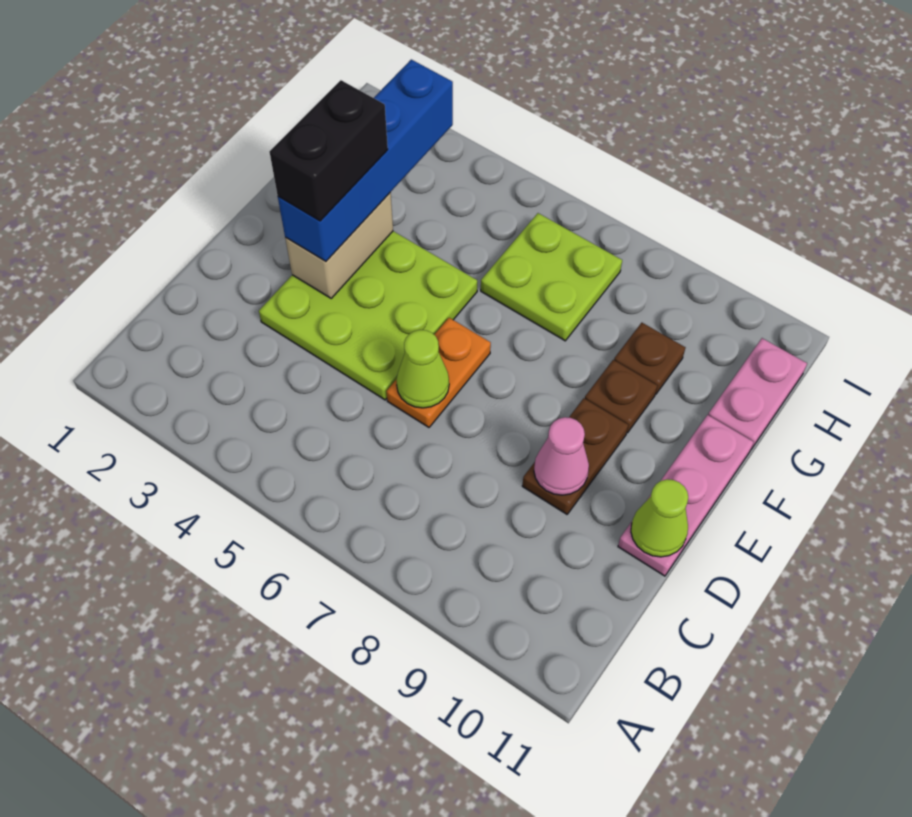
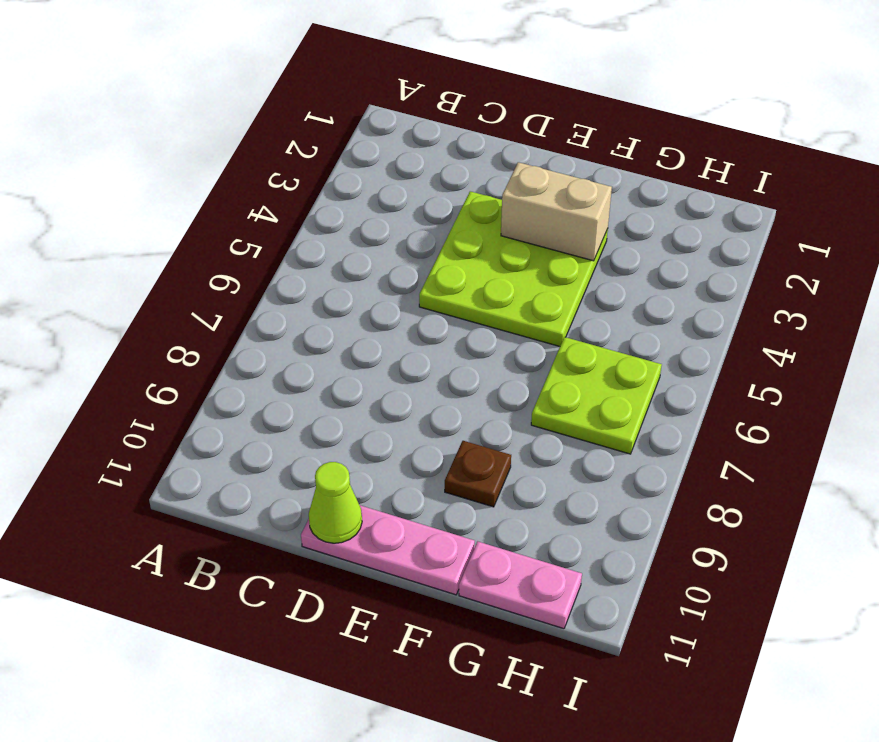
none -> orange 1x2 plate [386,318,491,427]
none -> brown 1x2 plate [522,398,628,514]
none -> brown 1x1 plate [614,323,686,394]

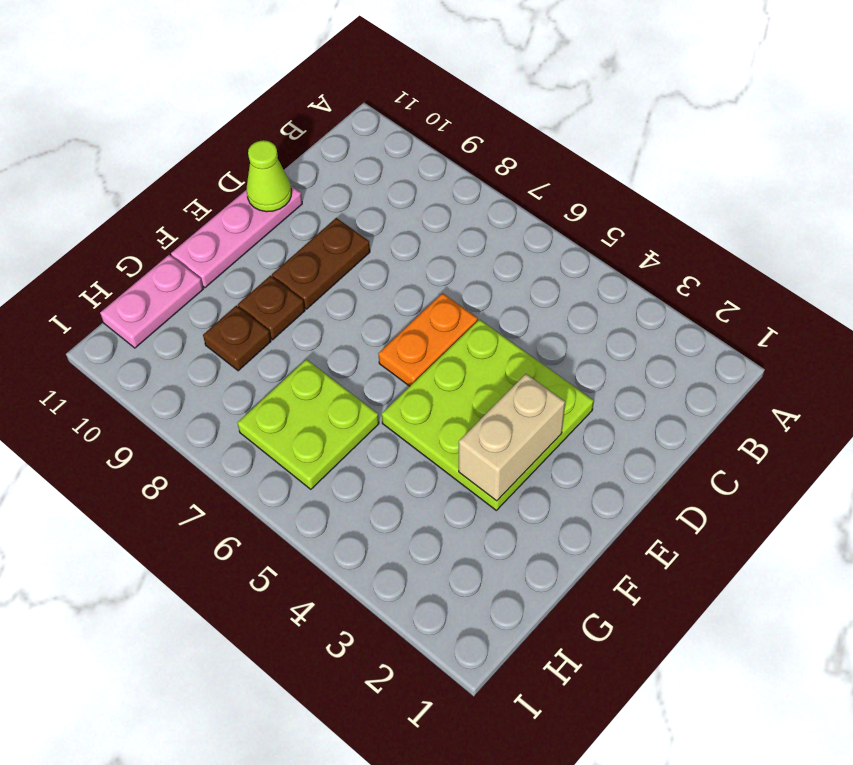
none -> lime 1x1 cone [396,330,449,408]
none -> pink 1x1 cone [534,417,589,495]
none -> blue 1x4 brick [278,60,453,261]

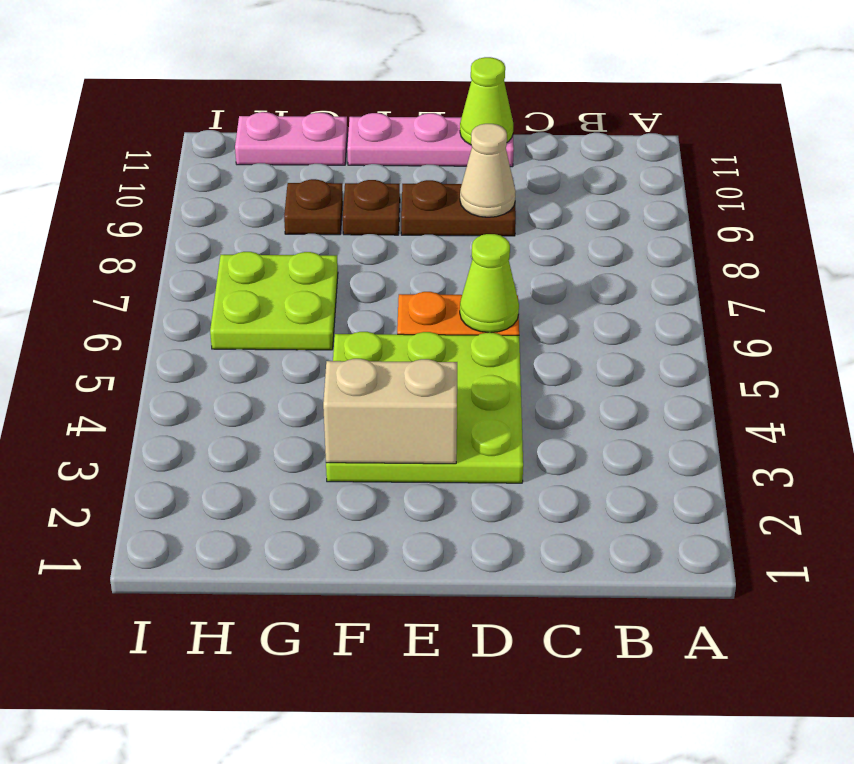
tan 1x1 cone [460,124,516,217] -> pink 1x1 cone [534,417,589,495]
none -> blue 1x4 brick [278,60,453,261]
none -> black 1x2 brick [270,80,388,221]

